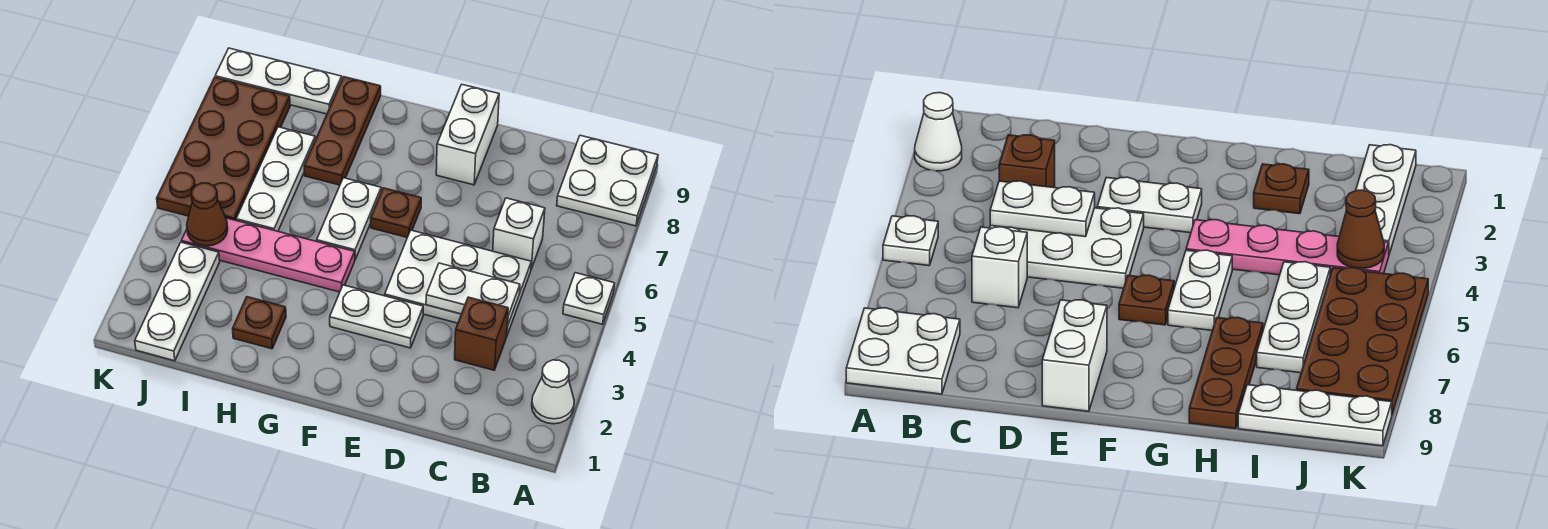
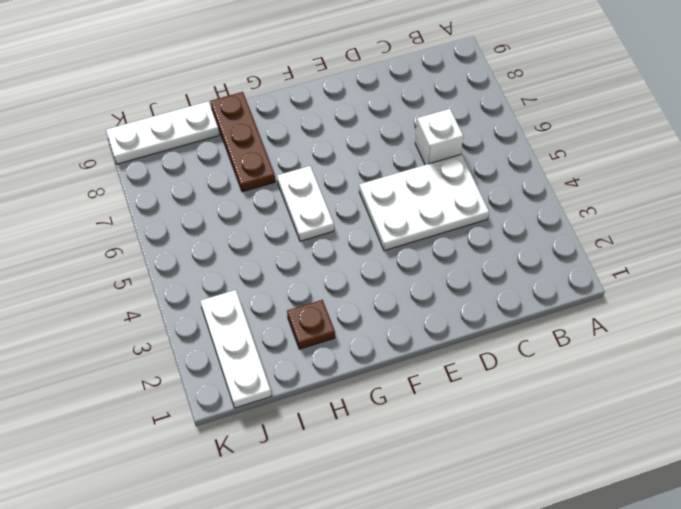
none -> white 1x1 cone [532,360,574,424]
none -> white 1x1 plate [563,273,615,324]
none -> white 2x2 plate [557,135,658,226]

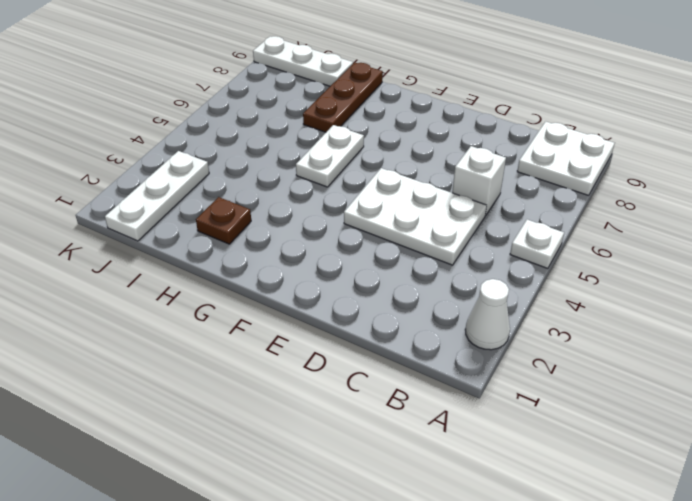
none -> brown 1x1 brick [455,297,508,370]
none -> white 1x2 plate [330,285,423,348]
none -> white 1x2 brick [436,84,499,185]

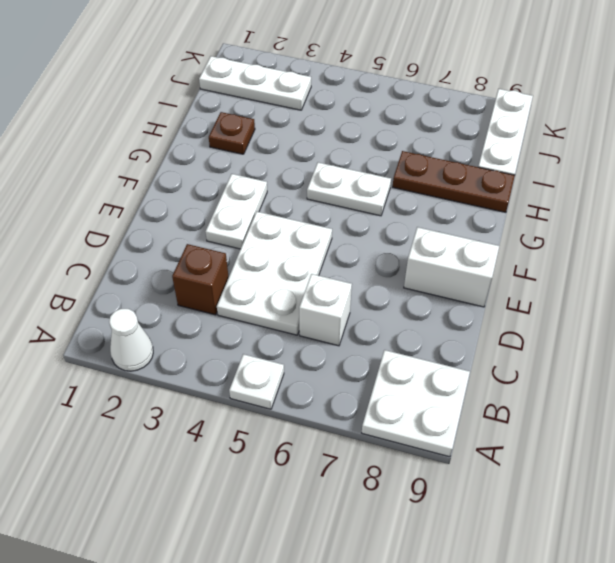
none -> brown 1x1 plate [371,188,421,237]
none -> pink 1x4 plate [181,218,355,292]
none -> white 1x3 plate [236,127,315,231]

